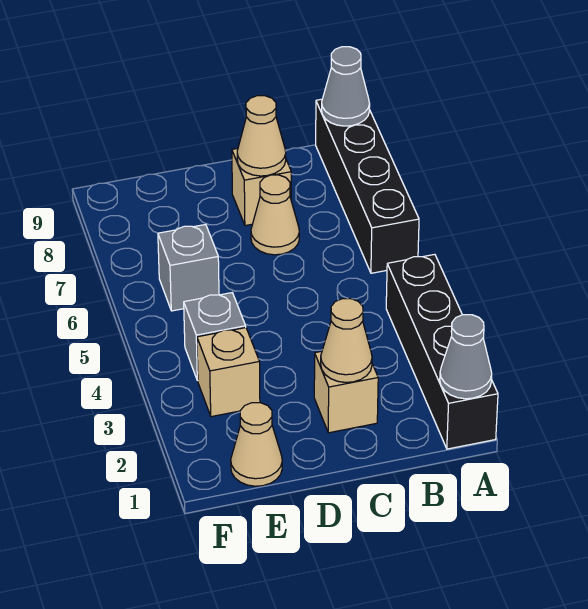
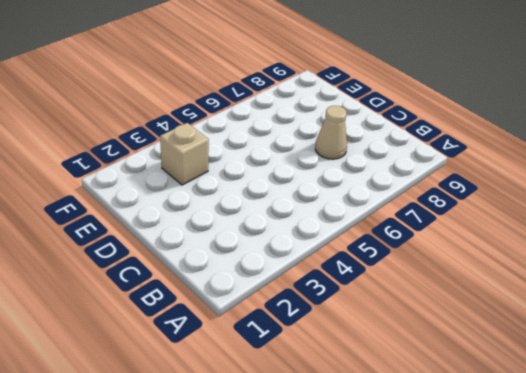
none -> black 1x4 brick [386,254,498,449]
none -> black 1x4 brick [316,99,419,273]
none -> tan 1x1 brick [314,351,378,433]

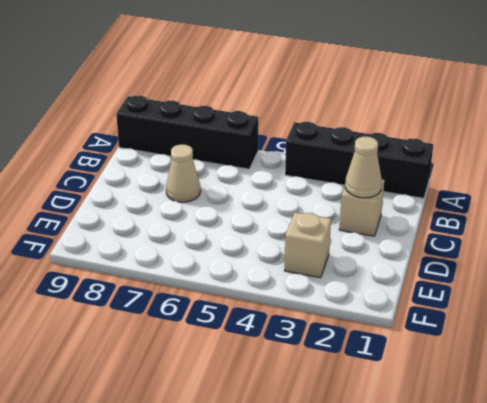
none -> tan 1x1 brick [232,148,291,226]
none -> tan 1x1 cone [231,403,282,486]
none -> grey 1x1 brick [184,293,246,381]

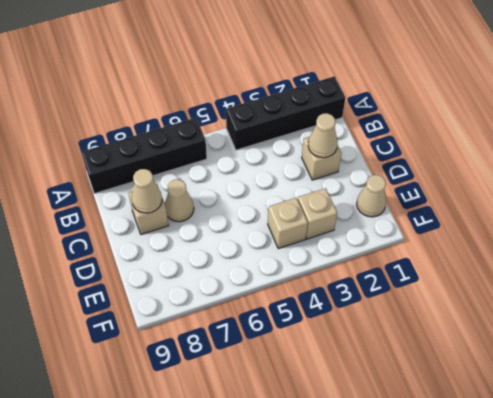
tan 1x1 brick [268,198,308,249] -> grey 1x1 brick [184,293,246,381]
none -> grey 1x1 brick [158,224,219,311]
none -> grey 1x1 cone [440,315,492,399]
none -> grey 1x1 cone [322,47,370,126]

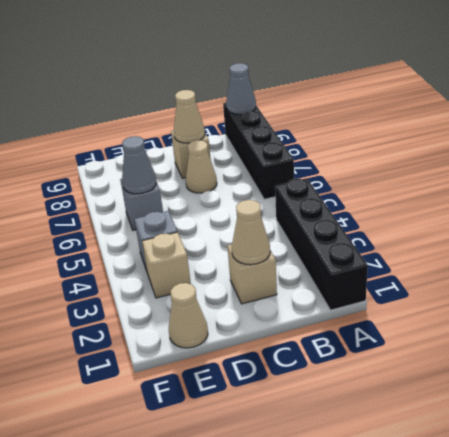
grey 1x1 cone [122,136,156,194] -> grey 1x1 cone moved to [440,315,492,399]

